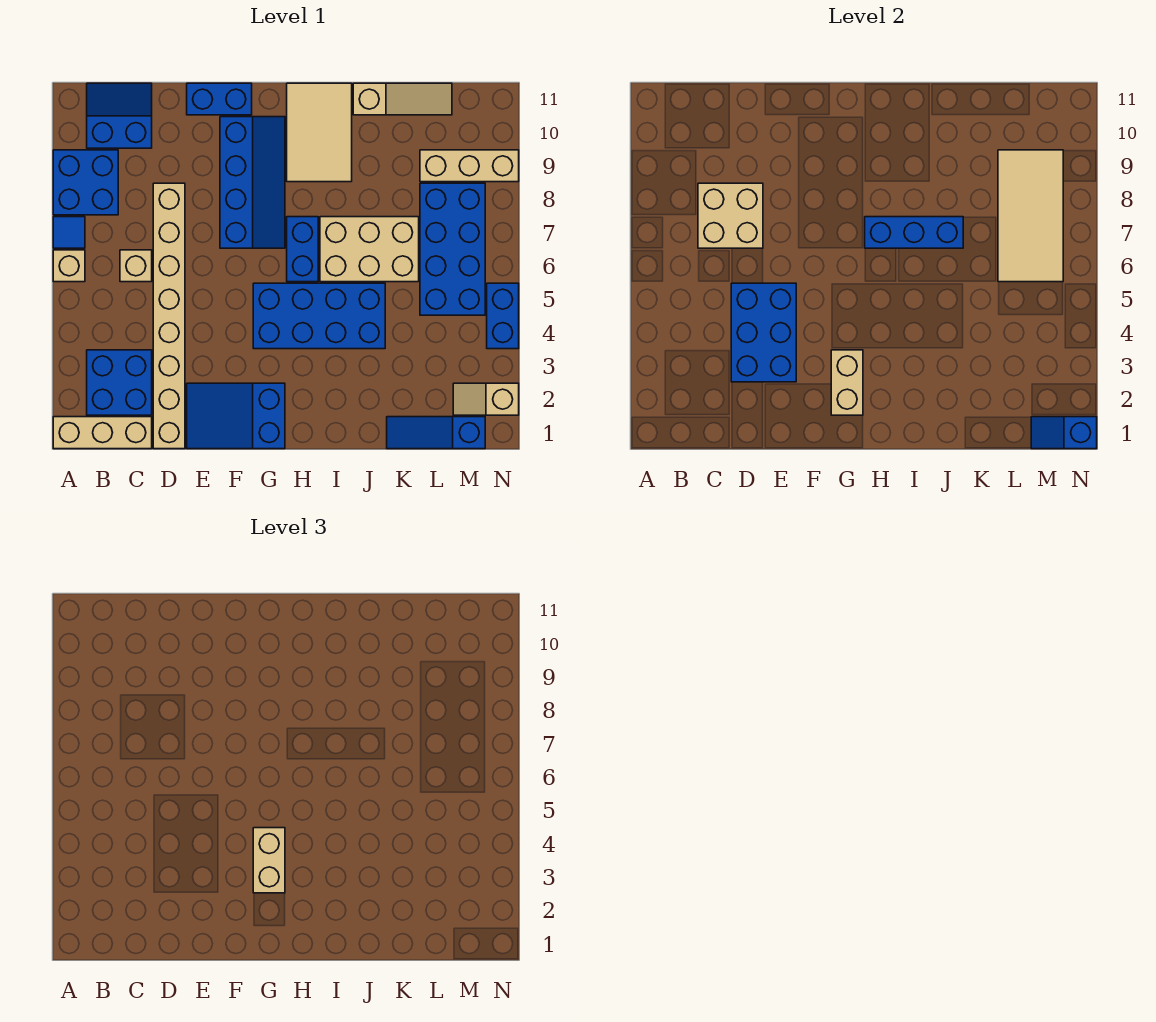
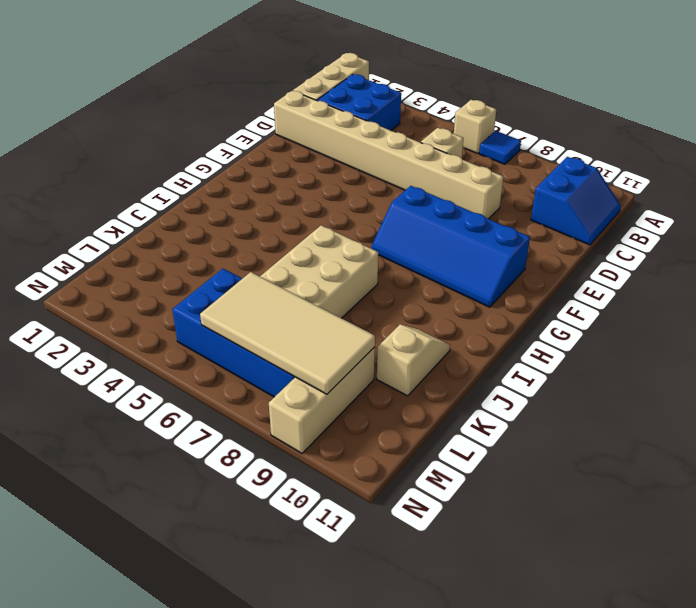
tan 1x2 slope [377,325,450,396] -> tan 1x2 slope moved to [453,383,519,415]
none -> blue 2x2 brick [53,150,118,215]
none -> blue 2x3 slope [187,383,285,449]
none -> blue 1x2 brick [187,83,252,115]

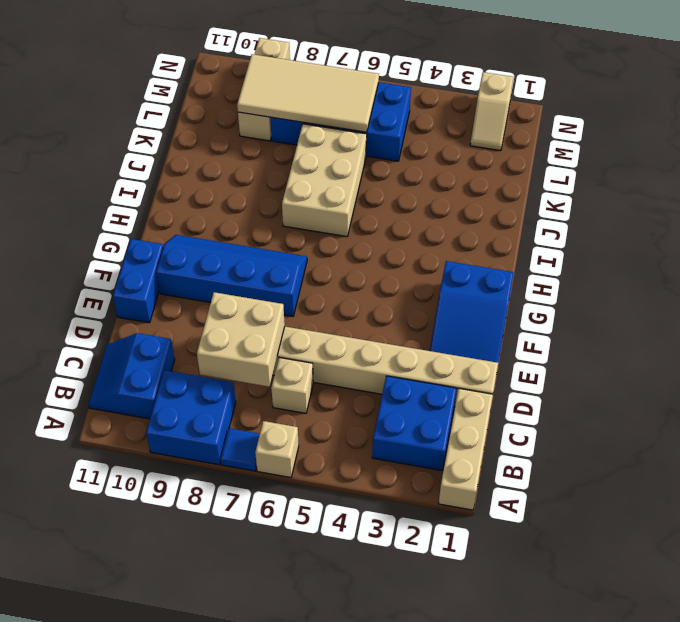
none -> blue 2x4 brick [253,283,385,349]
none -> blue 1x2 brick [287,217,318,282]
none -> tan 2x3 tile [287,83,352,182]

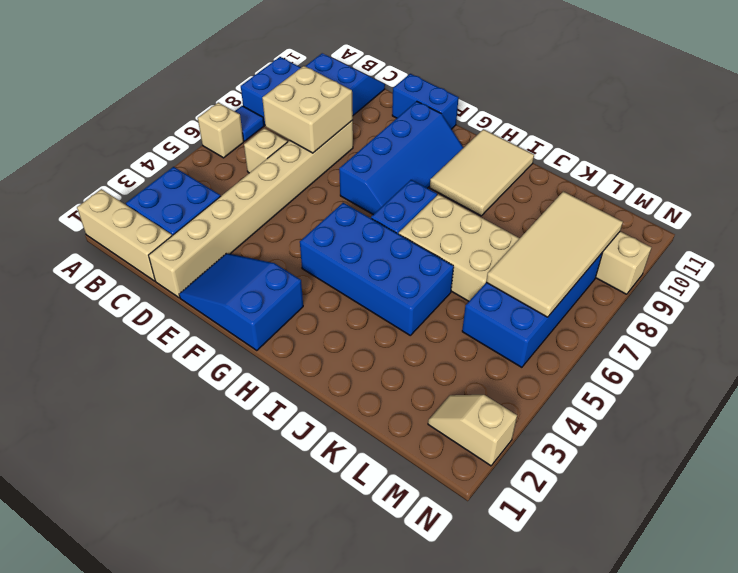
none -> tan 1x3 slope [353,83,452,115]
none -> blue 1x3 slope [387,417,485,449]
none -> blue 1x2 brick [487,283,519,349]

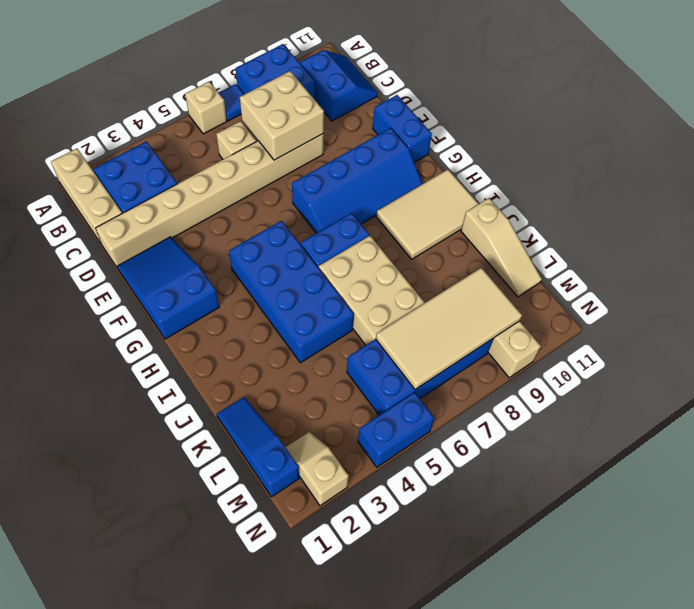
none -> blue 2x3 brick [731,283,796,382]
none -> tan 1x2 brick [831,350,863,415]
none -> blue 1x3 brick [865,217,963,248]

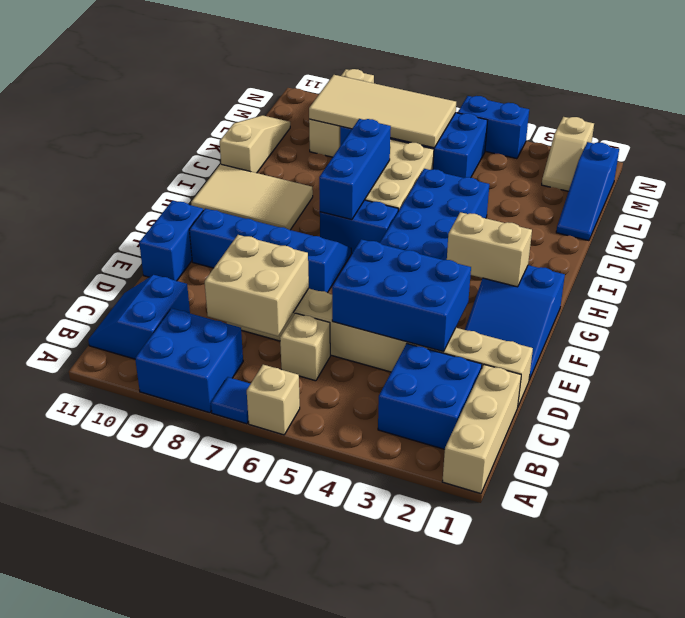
none -> blue 1x2 slope [1031,417,1097,449]
none -> tan 1x2 brick [253,828,285,893]

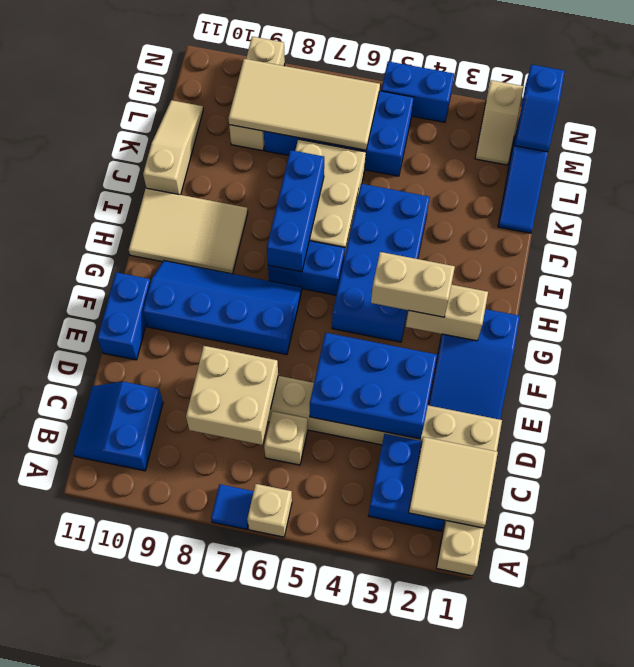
tan 2x2 tile [409,437,498,528] -> none
none -> blue 2x2 brick [53,150,118,215]

